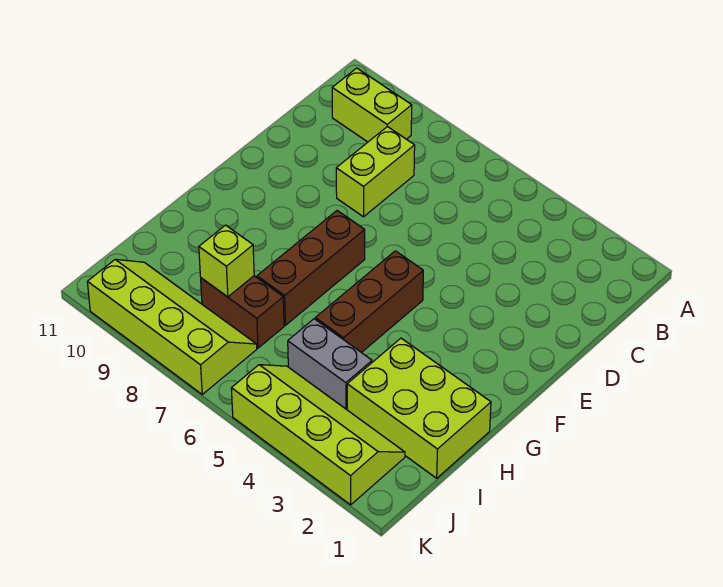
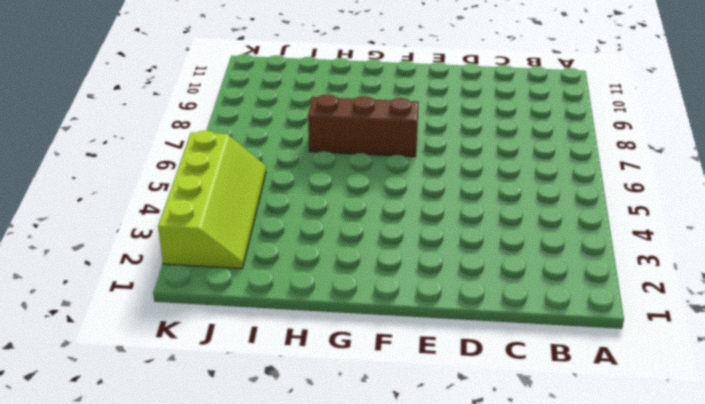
none -> lime 1x2 brick [332,68,412,142]
none -> lime 1x2 brick [336,127,415,217]

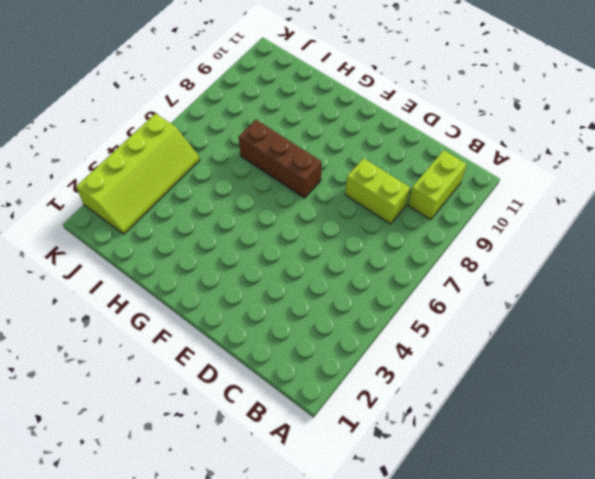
none -> brown 1x3 brick [315,251,423,353]
none -> lime 2x3 brick [347,338,491,478]

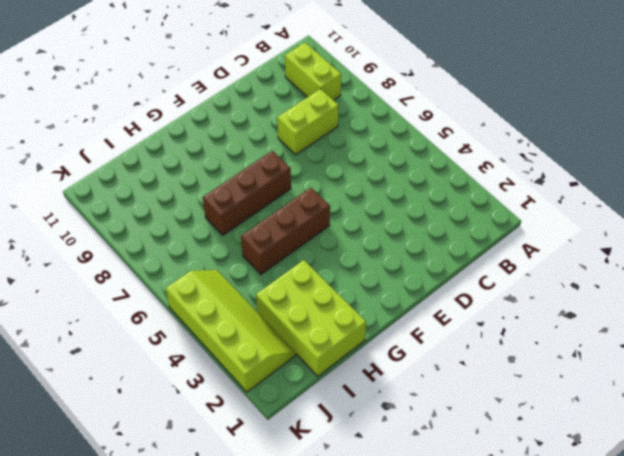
none -> grey 1x2 brick [288,319,372,410]
none -> brown 1x2 brick [201,276,284,348]

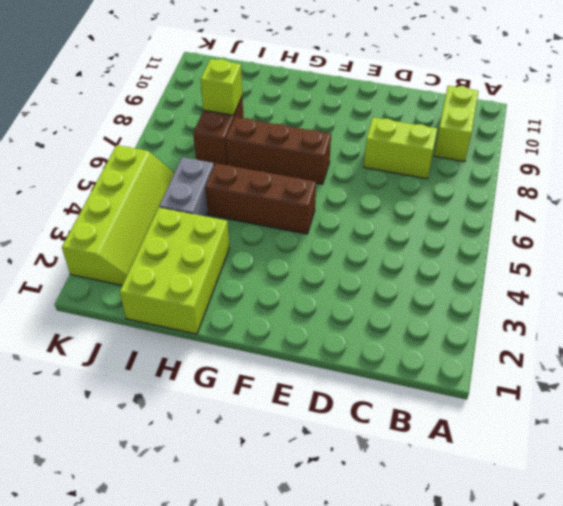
none -> lime 2x4 slope [88,259,257,394]

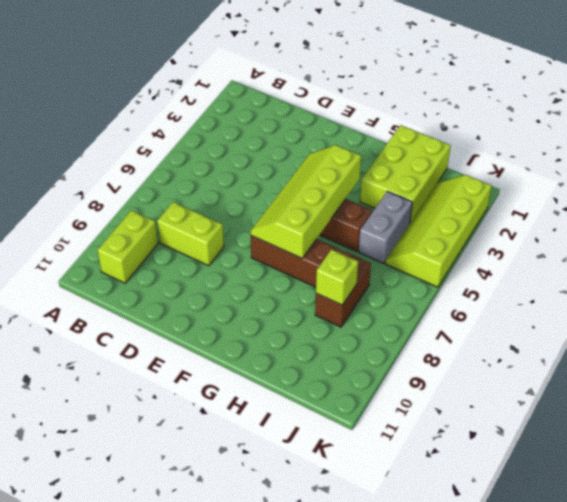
lime 2x4 slope [250,145,361,258] -> lime 2x4 slope moved to [88,259,257,394]

